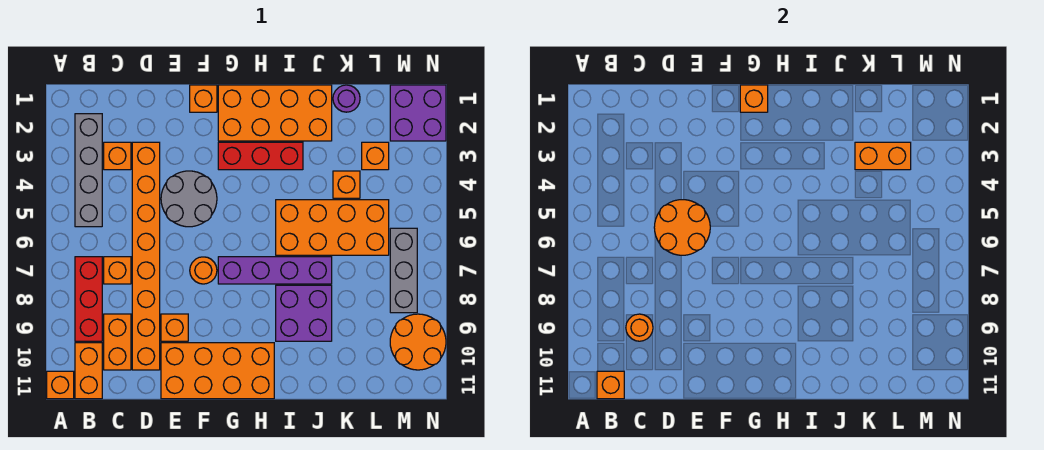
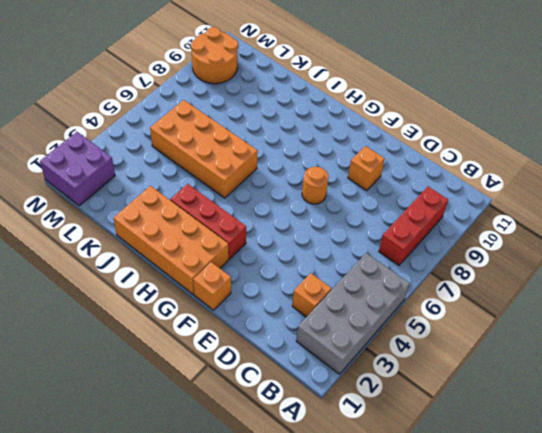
grey 2x4 brick [296,253,410,374] -> grey 1x4 brick [75,114,102,227]
none -> orange 1x1 brick [47,371,74,399]
none -> orange 1x2 brick [75,343,102,399]
none -> orange 1x1 brick [104,257,131,284]

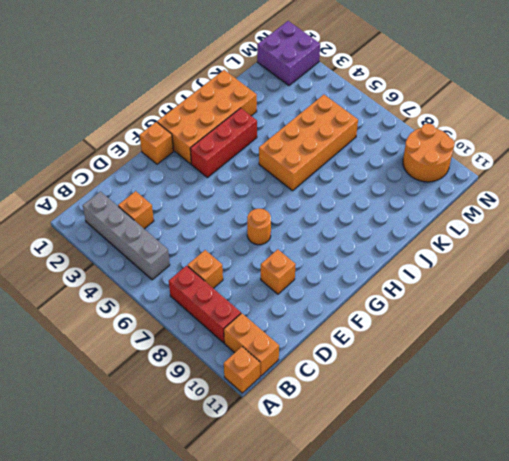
none -> orange 1x2 brick [104,314,131,370]
none -> orange 1x8 brick [132,142,160,370]
none -> grey 2x2 round brick [161,171,217,227]

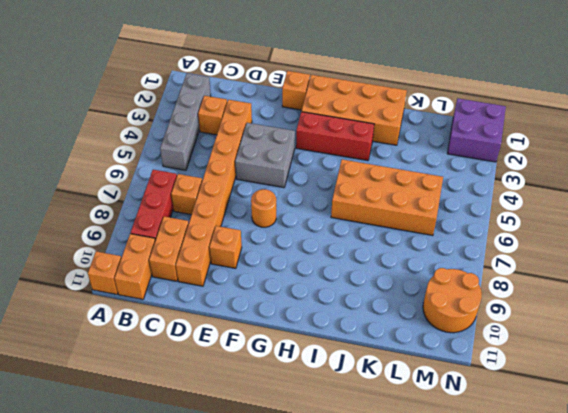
grey 2x2 brick [235,123,295,188] -> grey 2x2 round brick [161,171,217,227]
none -> orange 2x4 brick [161,343,274,399]
none -> purple 1x4 brick [218,257,332,284]
none -> purple 2x2 brick [276,285,332,341]

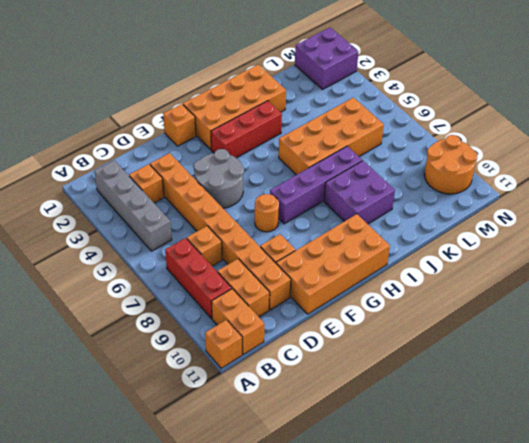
none -> purple 1x1 round brick [333,85,360,112]
none -> orange 1x1 brick [333,171,360,198]
none -> orange 1x1 brick [362,142,389,170]

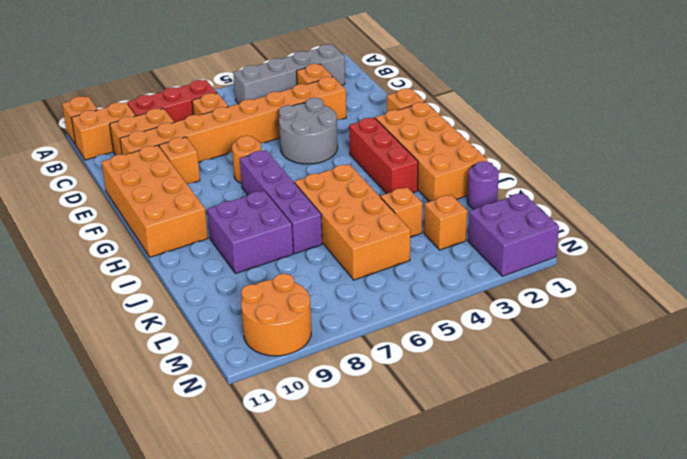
none -> grey 1x3 brick [390,228,417,313]
none -> orange 1x1 brick [597,371,624,399]
none -> orange 1x1 round brick [626,314,653,341]

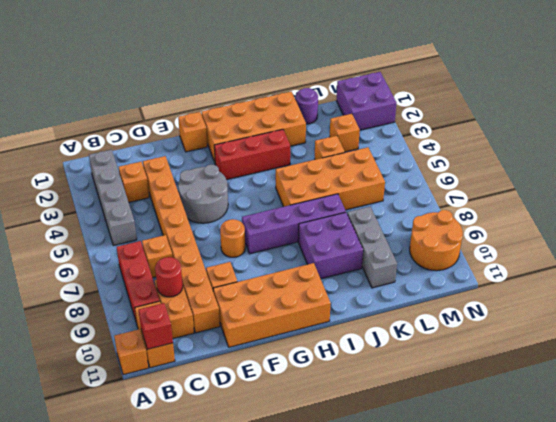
red 1x1 brick [139,303,173,349] -> orange 1x1 brick [597,371,624,399]
red 1x1 round brick [155,257,183,297] -> orange 1x1 round brick [626,314,653,341]
grey 1x3 brick [347,207,397,288] -> grey 1x3 brick moved to [390,228,417,313]
none -> orange 2x2 round brick [654,200,710,255]
none -> orange 1x1 brick [740,85,768,112]
none -> orange 1x2 brick [855,142,911,170]

